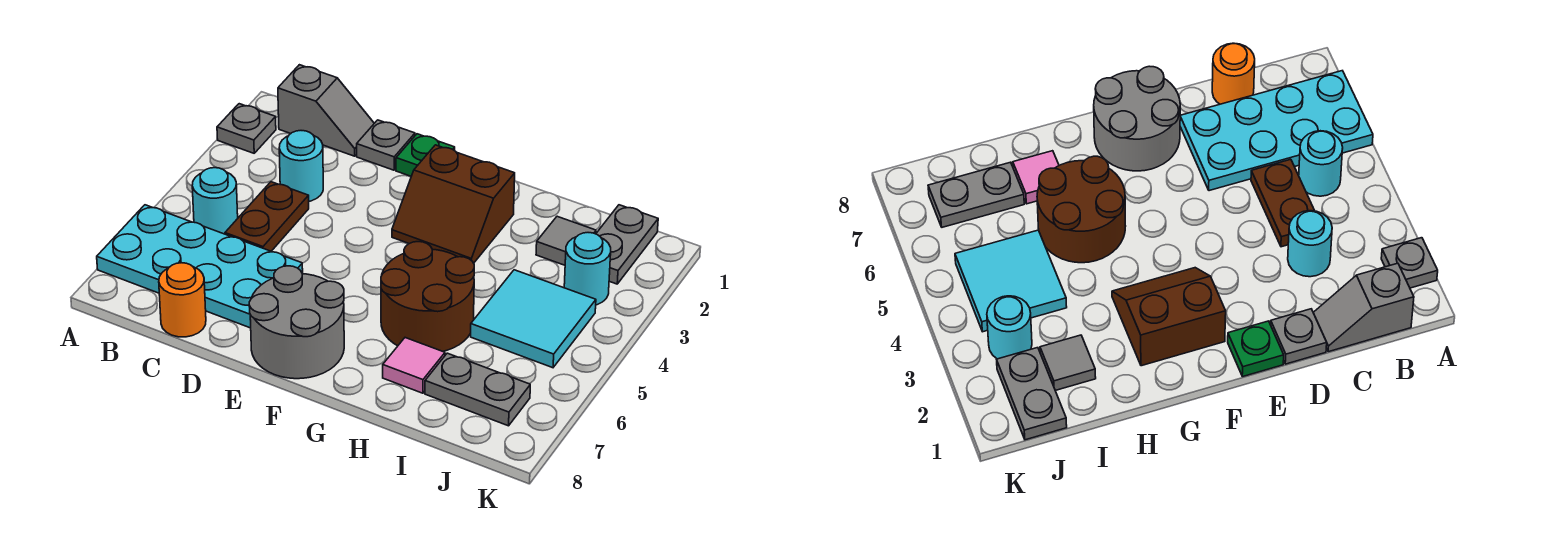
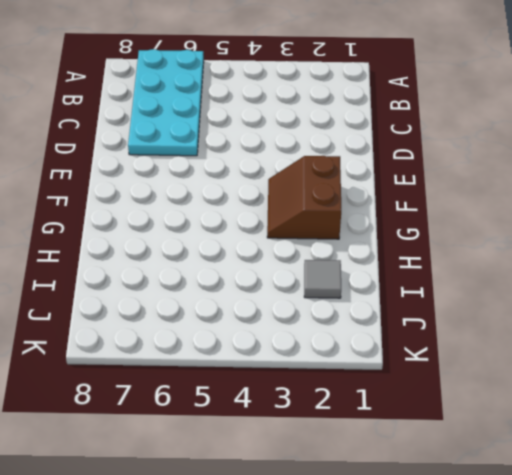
none -> grey 1x1 plate [217,104,276,153]
none -> grey 1x2 slope [278,65,374,156]
none -> cyan 1x1 round brick [192,168,238,234]

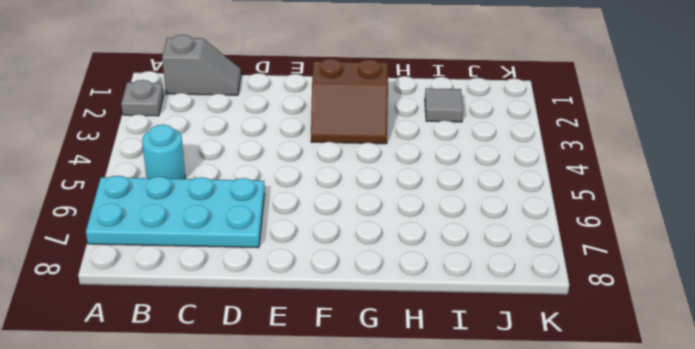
none -> cyan 1x1 round brick [279,131,323,201]
none -> brown 1x2 plate [225,182,309,251]
none -> orange 1x1 round brick [159,263,206,337]

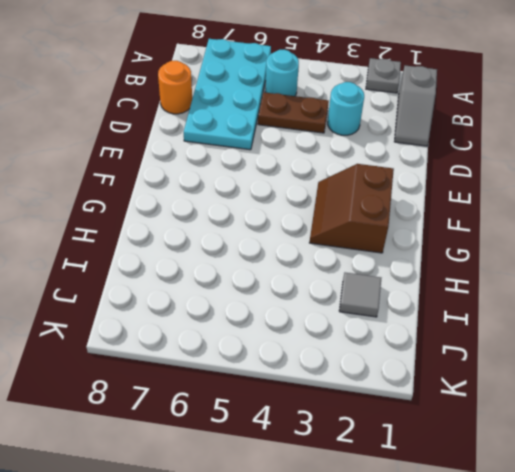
none -> grey 1x1 plate [357,120,415,170]
none -> green 1x1 plate [396,134,455,176]
none -> grey 2x2 round brick [249,266,344,379]

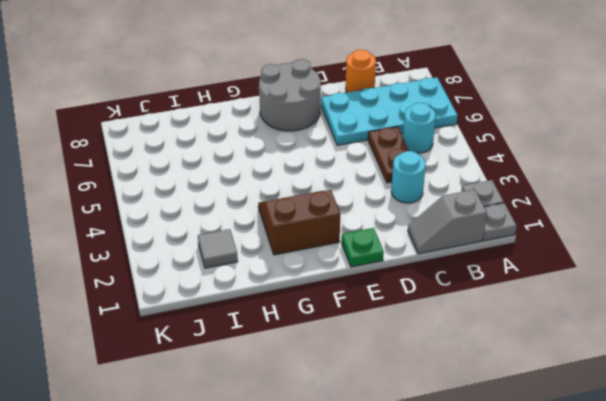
grey 1x1 plate [483,203,517,241] -> grey 1x1 plate moved to [357,120,415,170]
none -> brown 2x2 round brick [381,242,474,351]
none -> pink 1x1 tile [383,338,445,393]
none -> cyan 2x2 tile [471,270,596,368]

